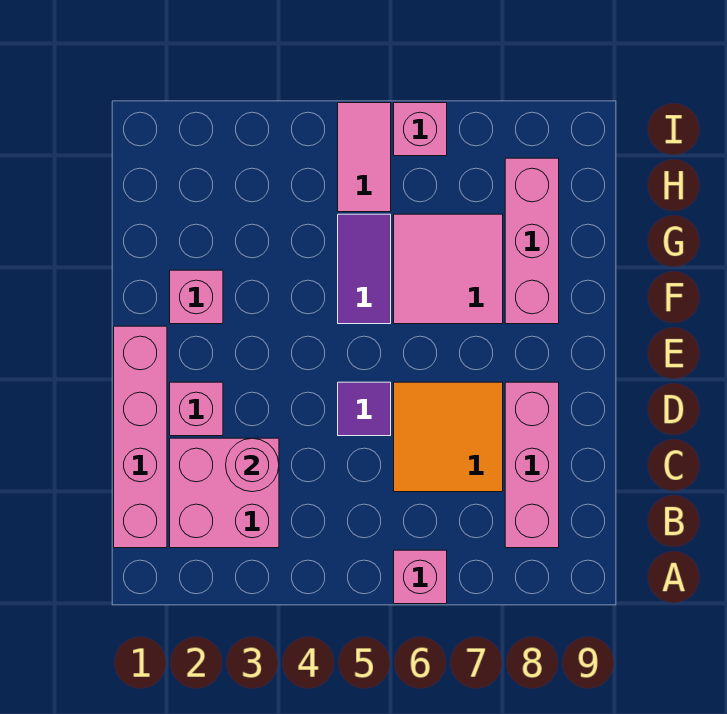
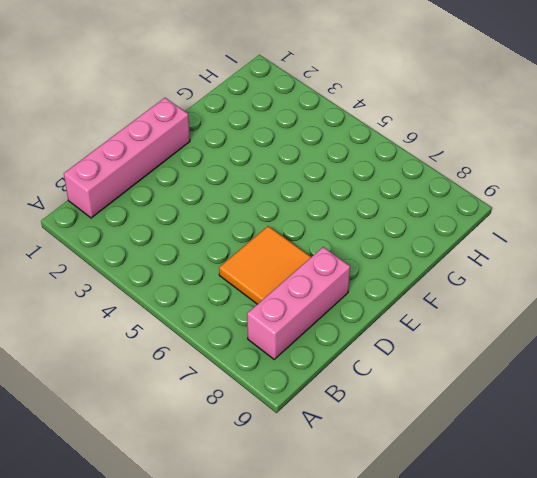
none -> pink 1x1 brick [394,550,447,604]
none -> pink 2x2 brick [170,438,279,548]
none -> pink 1x1 brick [170,382,223,436]

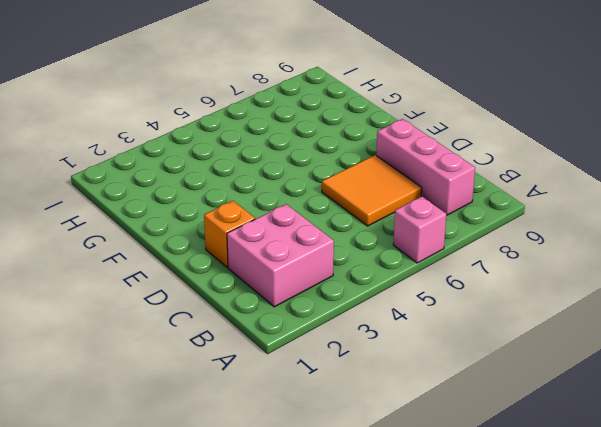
orange 1x1 brick [204,201,255,267] -> pink 1x1 brick [170,382,223,436]
none -> pink 1x4 brick [114,326,167,548]
none -> purple 1x1 tile [338,382,391,436]
none -> pink 1x1 brick [170,270,223,324]

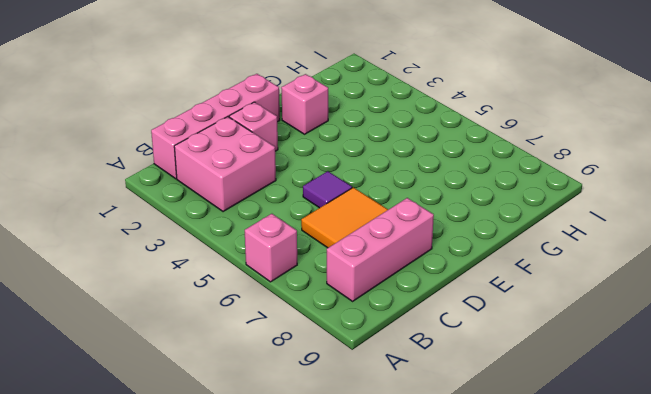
none -> purple 1x2 tile [338,214,391,324]
none -> pink 2x2 tile [394,214,503,324]
none -> pink 1x3 brick [505,158,559,324]

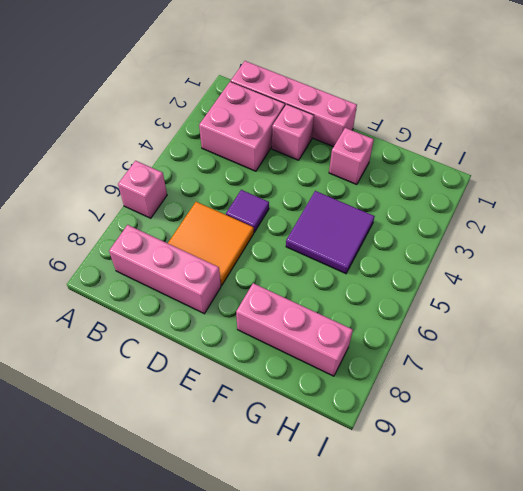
purple 2x2 tile [286,191,375,274] -> purple 1x2 tile [338,214,391,324]
none -> pink 2x2 tile [394,214,503,324]
none -> pink 1x2 tile [338,103,391,212]
none -> pink 1x1 brick [394,103,447,156]

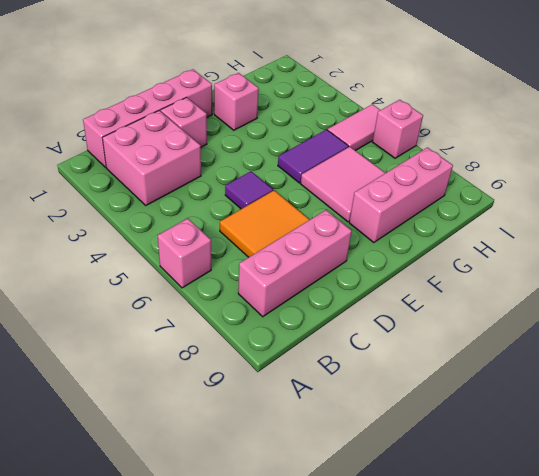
none -> pink 1x1 round brick [226,438,279,492]

